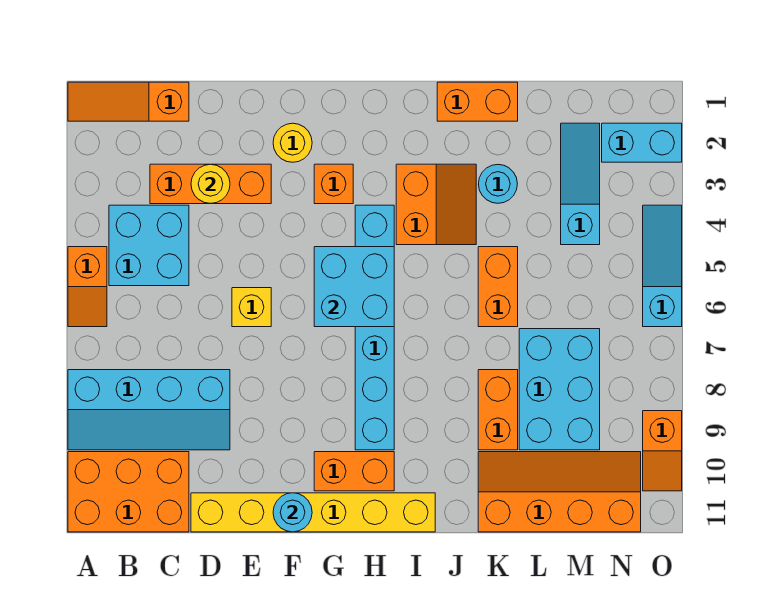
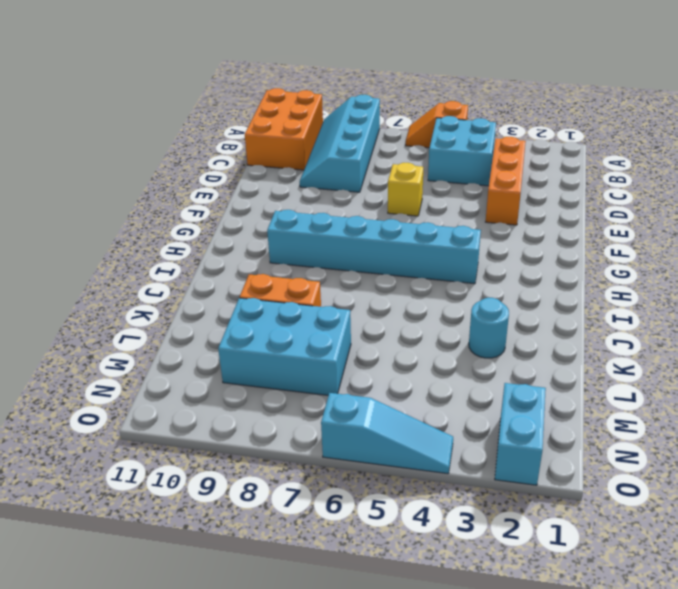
none -> orange 1x3 slope [68,82,189,121]
none -> yellow 1x6 brick [191,493,435,532]
none -> yellow 1x1 round brick [273,123,312,162]

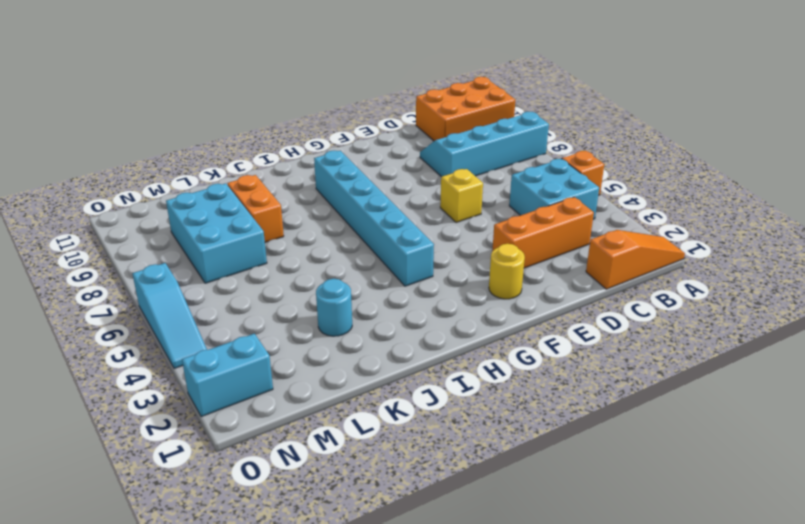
none -> yellow 1x6 brick [191,493,435,532]
none -> orange 1x1 brick [314,164,353,204]
none -> orange 1x2 brick [314,452,394,491]

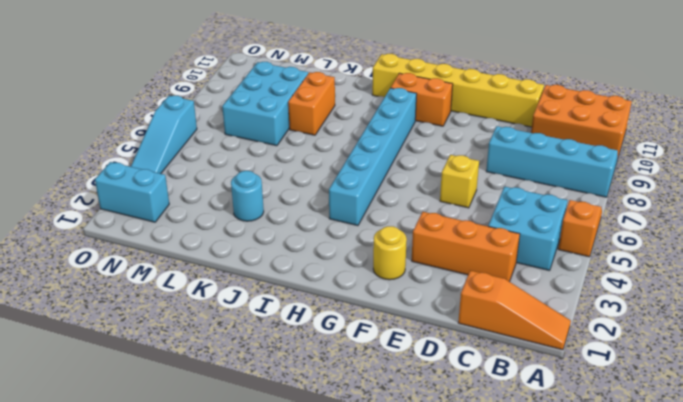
none -> orange 1x1 brick [314,164,353,204]
none -> orange 2x2 slope [396,164,476,245]
none -> orange 1x2 brick [437,82,518,121]

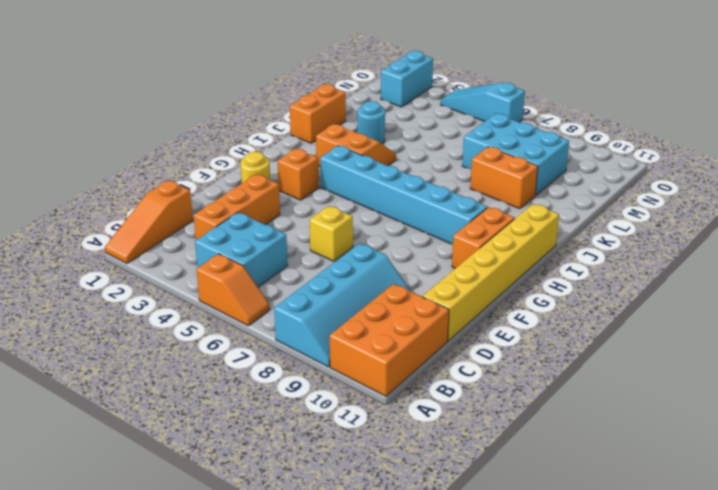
none -> orange 1x2 brick [478,247,518,327]
none -> orange 2x4 slope [478,452,641,532]
none -> cyan 1x3 slope [561,123,600,245]

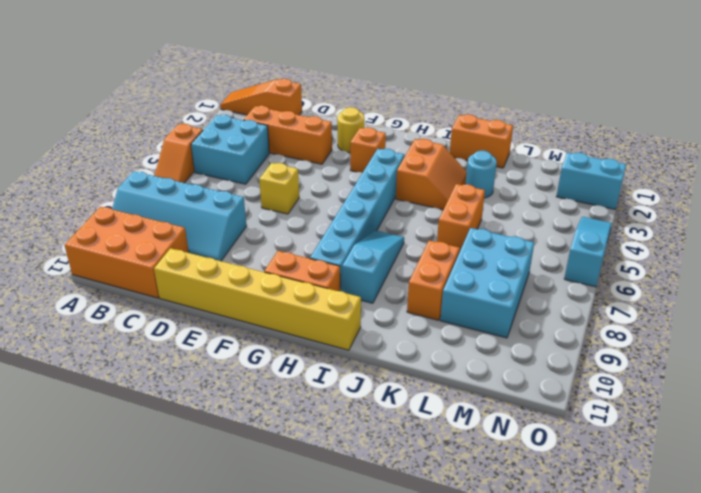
cyan 1x3 slope [342,231,404,303] -> cyan 1x3 slope moved to [561,123,600,245]
none -> orange 2x4 slope [478,452,641,532]
none -> orange 1x2 slope [643,411,682,491]
none -> yellow 1x1 round brick [191,164,230,203]

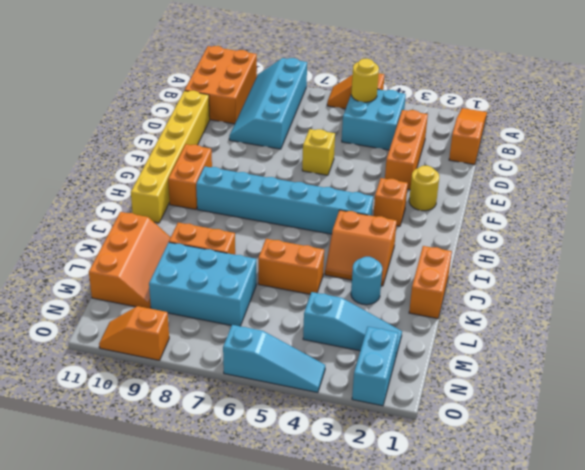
yellow 1x1 round brick [351,59,379,102] -> yellow 1x1 round brick moved to [191,164,230,203]
orange 2x3 slope [89,212,171,308] -> orange 2x4 slope [478,452,641,532]
none -> cyan 1x1 round brick [273,493,312,532]
none -> cyan 2x2 brick [314,247,394,327]

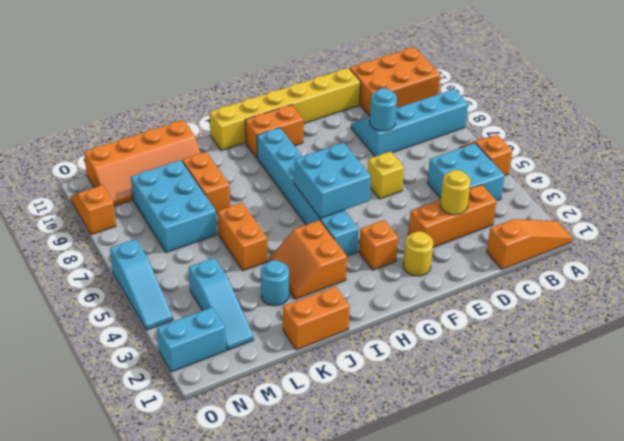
cyan 1x1 round brick [370,88,397,131] -> cyan 1x1 round brick moved to [273,493,312,532]

